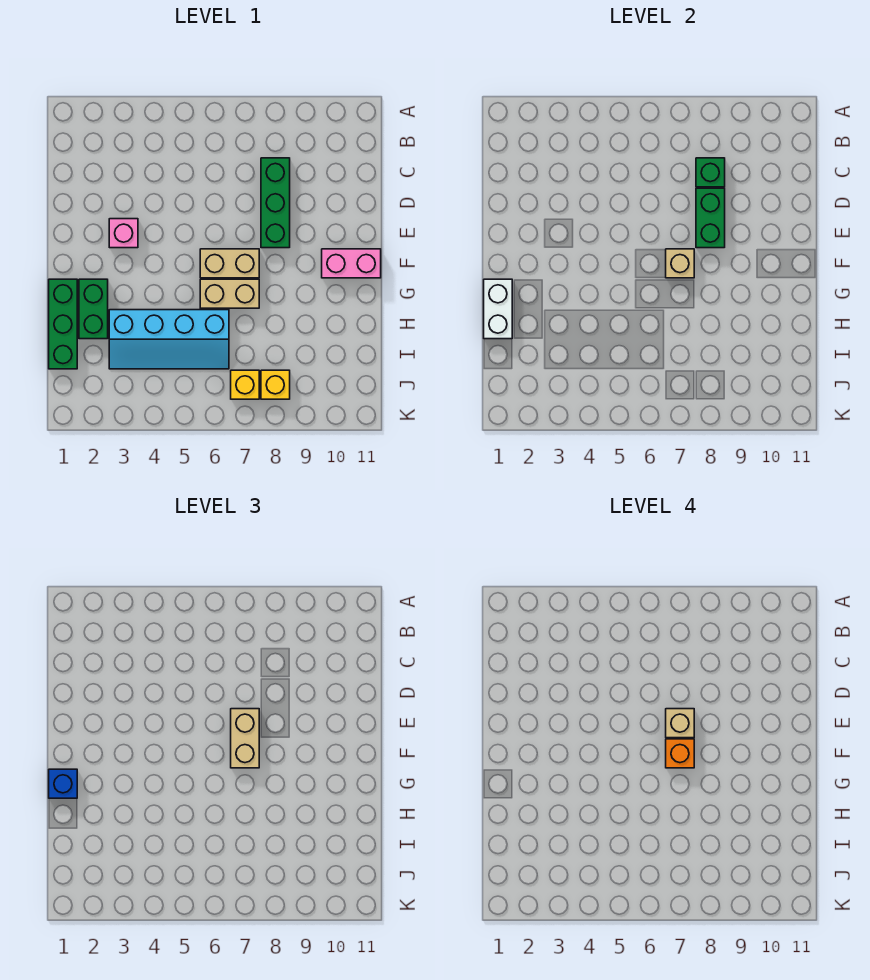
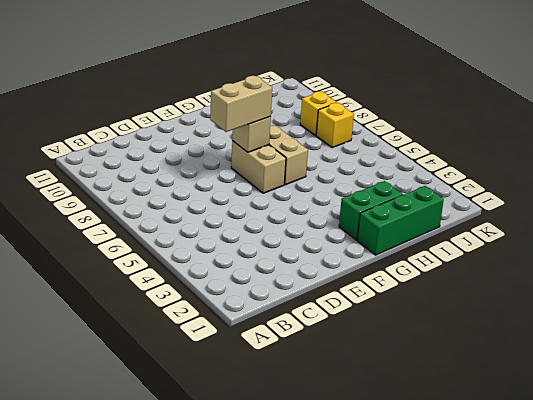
none -> green 1x3 brick [261,158,290,248]
none -> pink 1x1 brick [109,219,138,248]
none -> pink 1x2 brick [322,249,381,278]

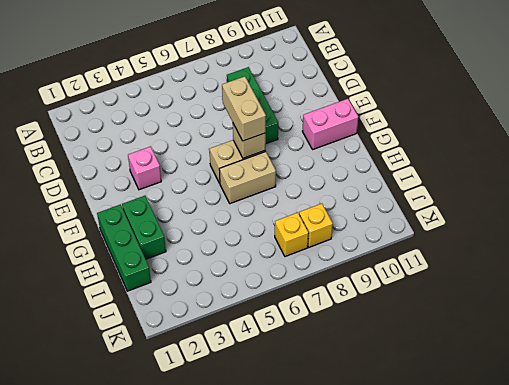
none -> cyan 2x4 slope [109,310,229,369]
none -> green 1x1 brick [696,158,725,187]
none -> green 1x2 brick [696,188,725,248]

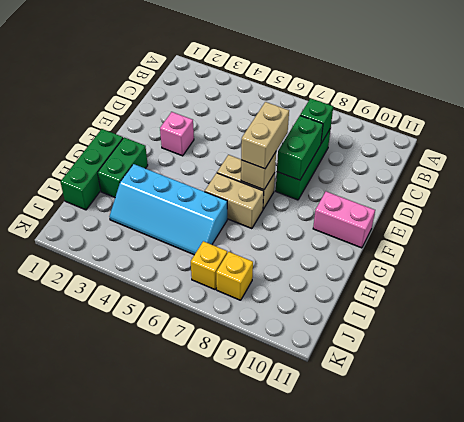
none -> white 1x2 brick [484,279,512,339]
none -> blue 1x1 brick [49,769,77,798]
none -> tan 1x1 brick [666,709,694,738]

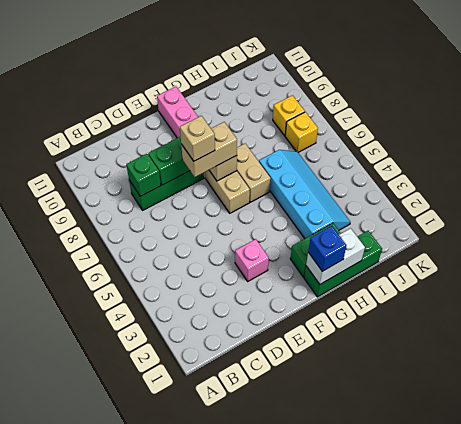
none -> orange 1x1 brick [666,739,694,768]

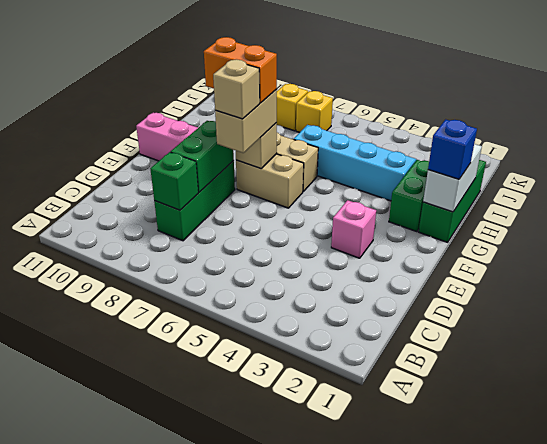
orange 1x2 brick [204,37,277,103] -> orange 1x1 brick [666,739,694,768]

